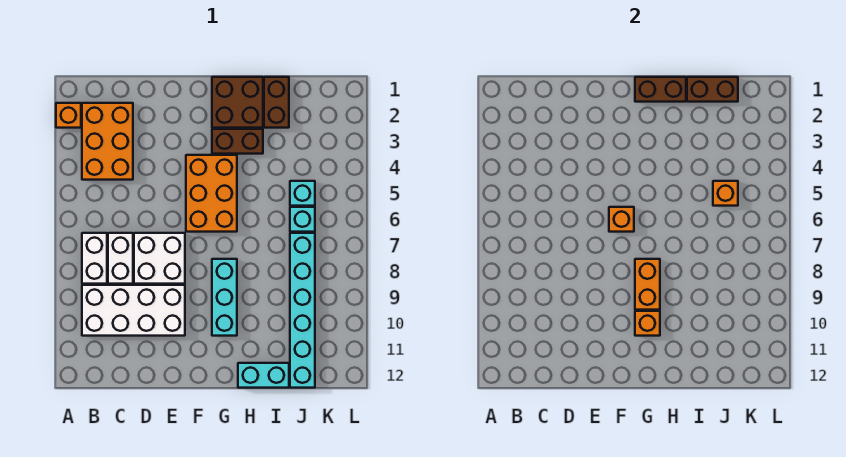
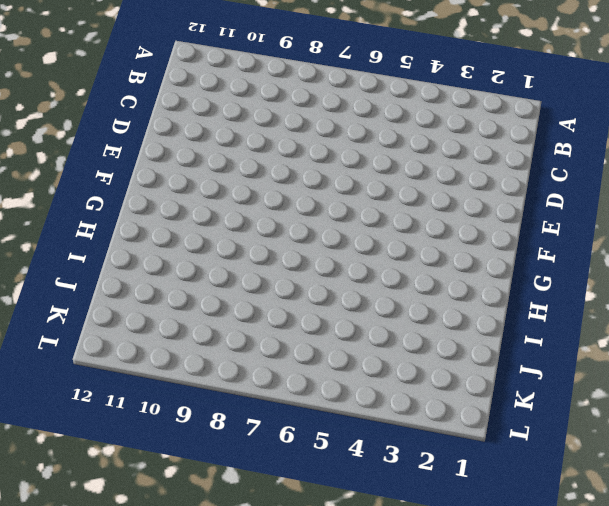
none -> orange 1x1 brick [56,103,81,128]
none -> orange 2x3 brick [82,103,133,180]
none -> white 1x2 brick [82,233,107,284]

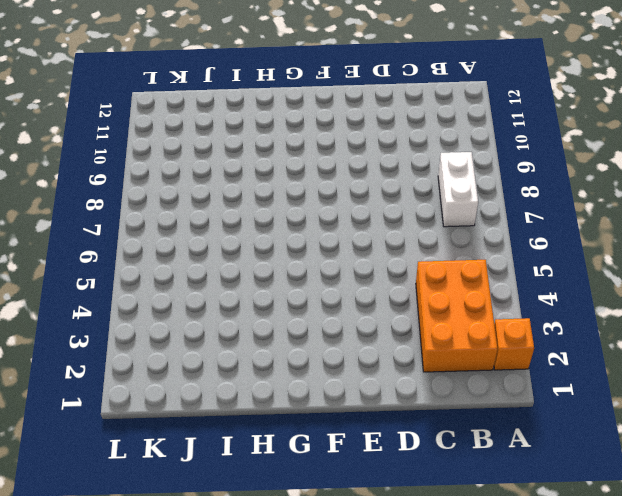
none -> white 2x4 brick [82,285,185,336]
none -> white 1x2 brick [108,233,133,284]
none -> white 2x2 brick [134,233,185,284]

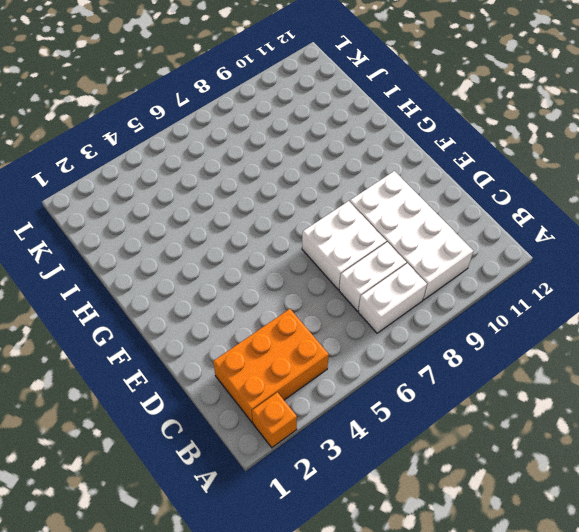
none -> orange 2x3 brick [186,155,237,232]
none -> brown 2x2 brick [212,77,263,128]
none -> brown 1x2 brick [212,129,263,154]

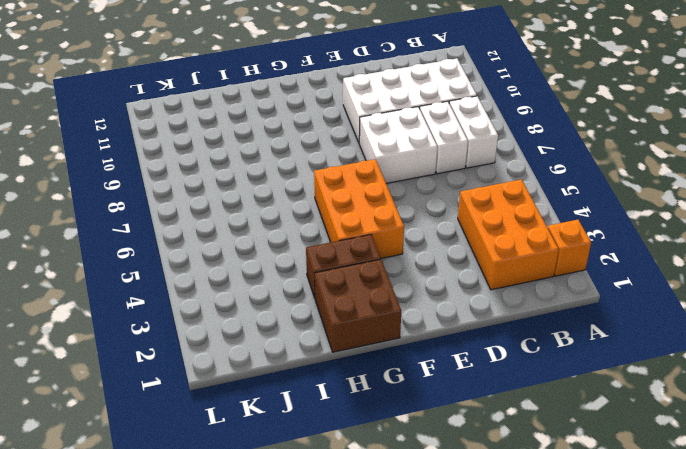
none -> cyan 1x3 brick [212,259,237,336]
none -> cyan 1x2 brick [238,363,289,388]
none -> brown 1x2 brick [264,77,289,128]

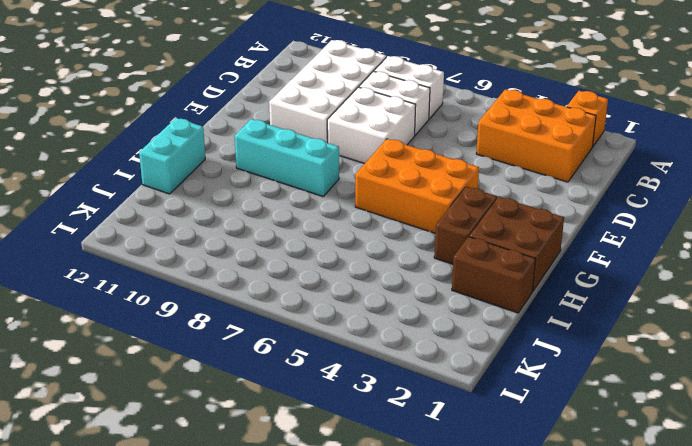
none -> cyan 1x1 brick [290,181,315,206]
none -> cyan 1x1 brick [290,207,315,232]
none -> cyan 1x6 brick [290,233,315,388]

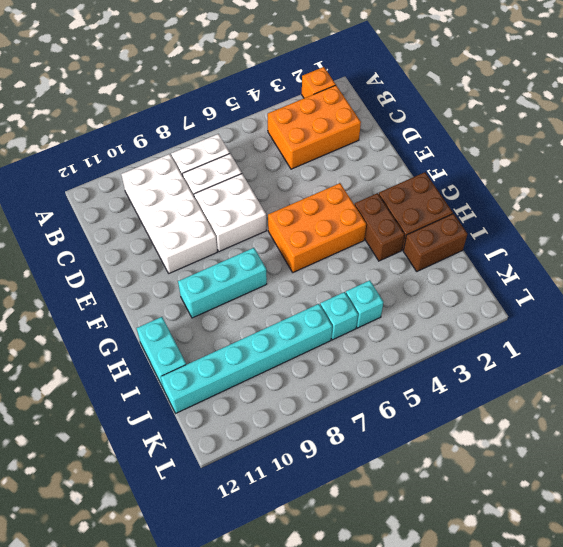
none -> orange 1x1 brick [609,207,634,232]
none -> brown 1x2 brick [635,77,686,102]
none -> orange 1x2 brick [635,259,660,310]

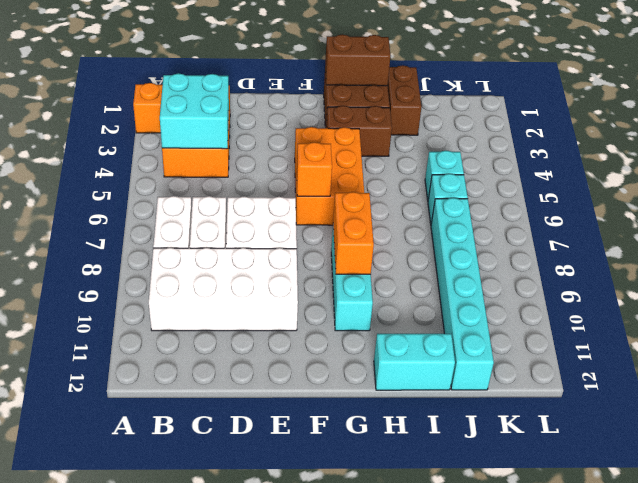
cyan 2x2 brick [160,73,229,149] -> none
none -> orange 1x1 brick [635,311,660,336]
none -> brown 1x2 brick [687,77,738,102]
none -> orange 1x1 brick [713,181,738,206]

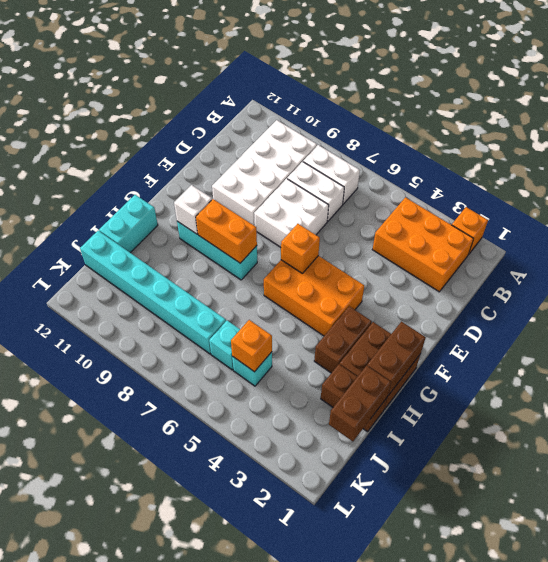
white 1x1 brick [174,185,212,234] -> orange 1x1 brick [635,311,660,336]

